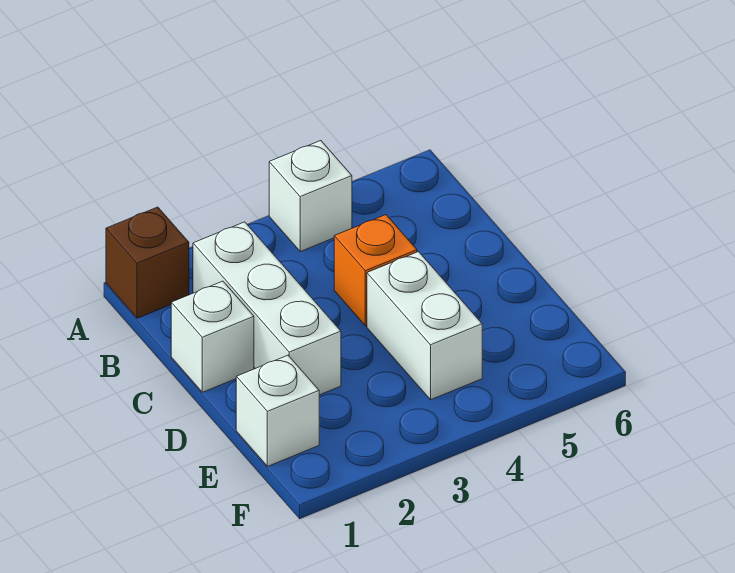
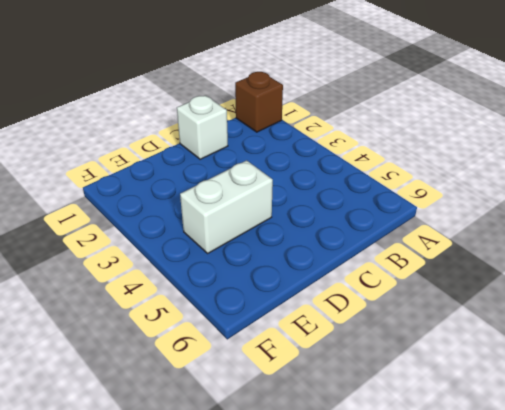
none -> white 1x1 brick [269,141,352,252]
none -> white 1x3 brick [193,222,341,395]

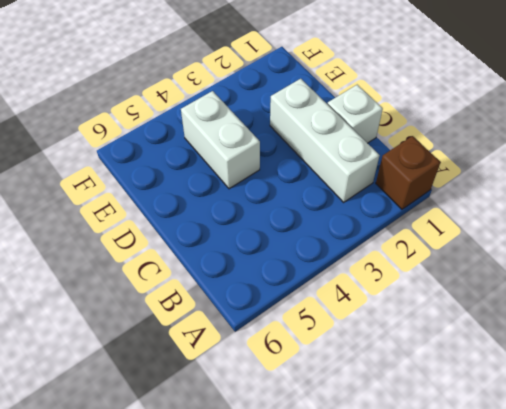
none -> white 1x1 brick [269,141,352,252]
none -> orange 1x1 brick [334,215,417,326]

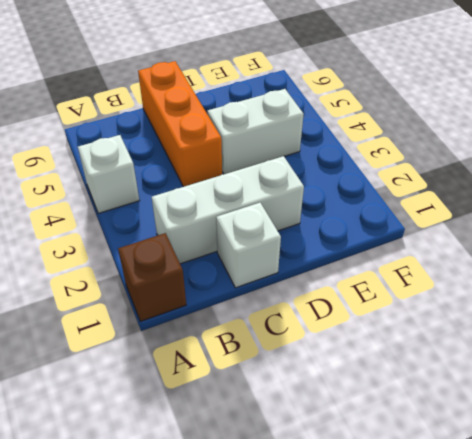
orange 1x3 brick [138,61,222,187] -> orange 1x1 brick [334,215,417,326]
none -> white 1x1 brick [236,355,319,466]

